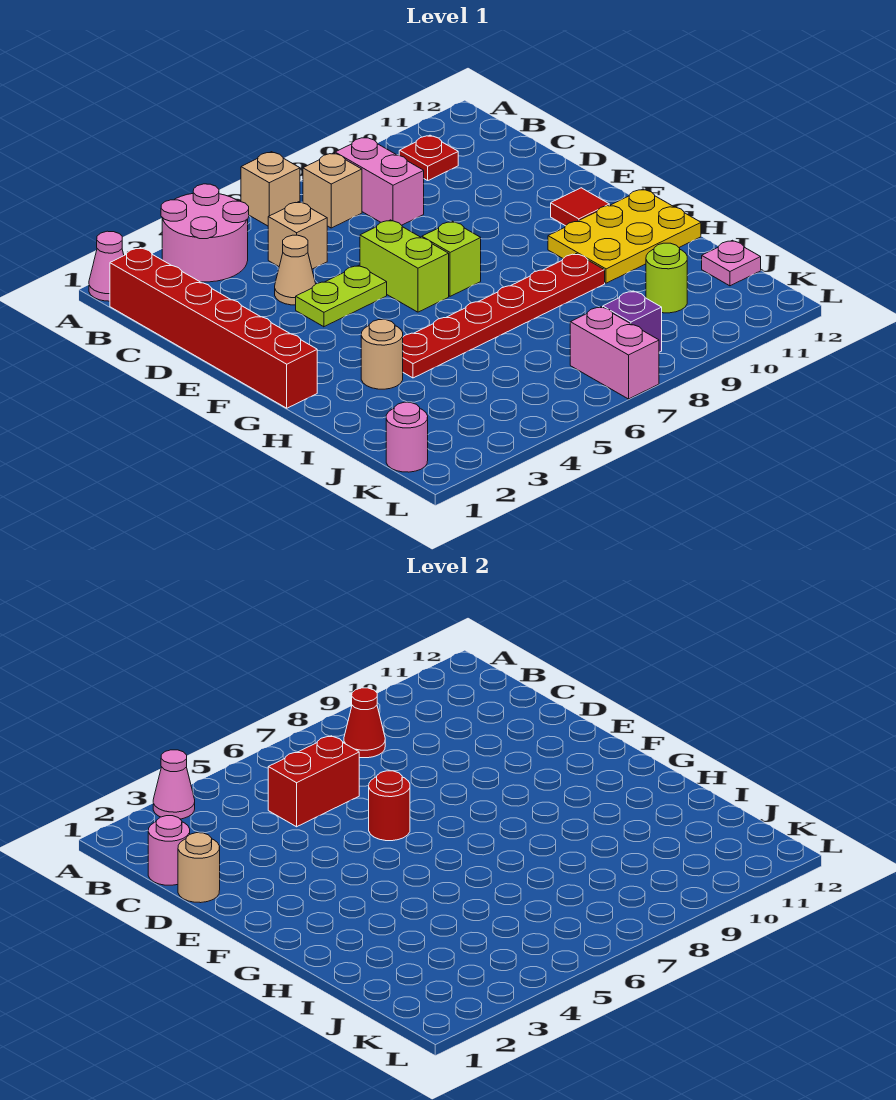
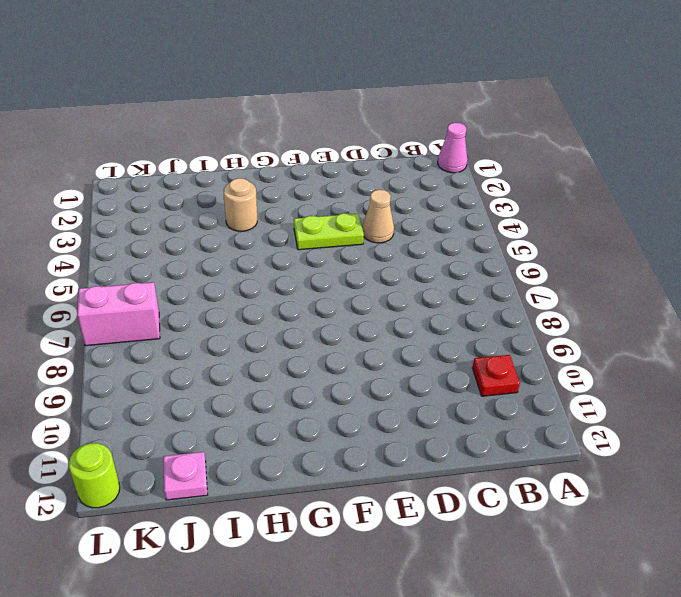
lime 1x2 plate [294,213,364,250] -> lime 1x2 plate turned to [296,266,387,327]
lime 1x1 round brick [69,443,120,508] -> lime 1x1 round brick moved to [646,243,687,313]
none -> pink 2x2 round brick [161,184,249,282]
none -> tan 1x1 brick [241,152,300,226]
none -> red 1x6 brick [110,248,317,408]

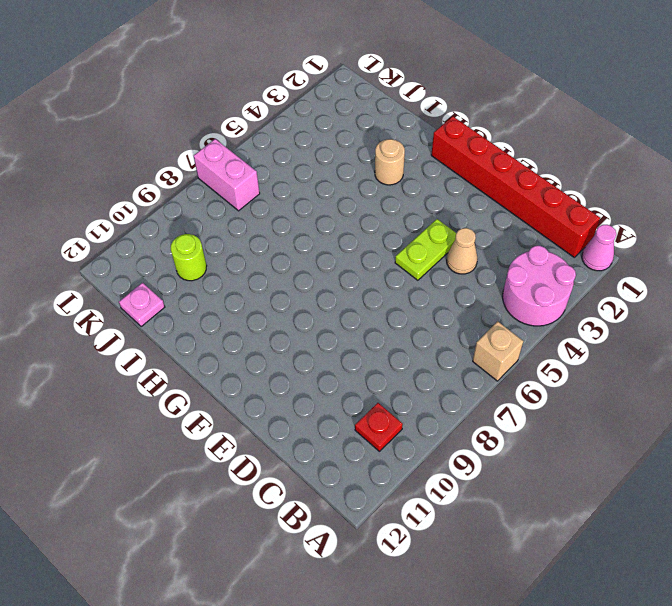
none -> tan 1x1 brick [303,153,362,228]
none -> pink 1x2 brick [335,137,424,225]
none -> tan 1x1 brick [268,202,327,269]

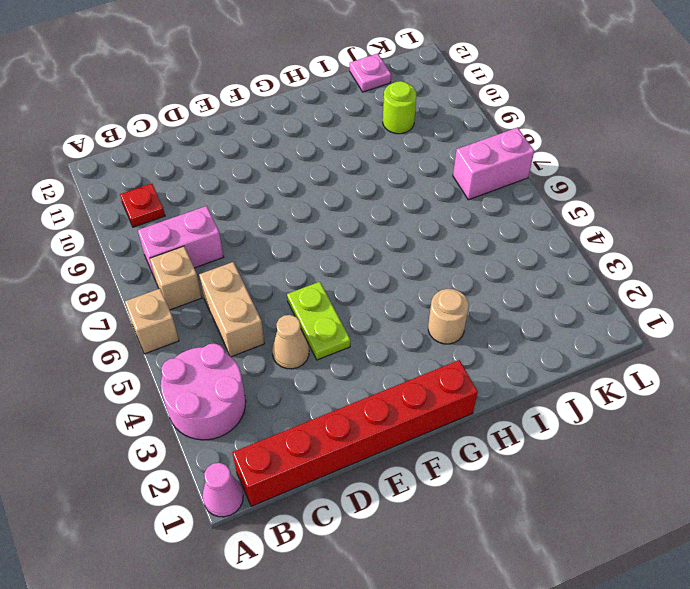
tan 1x2 brick [199,262,264,357] -> tan 1x1 brick [268,202,327,269]
none -> lime 1x2 brick [360,220,449,312]
none -> lime 1x1 brick [422,221,481,296]
none -> red 1x1 tile [551,188,609,226]

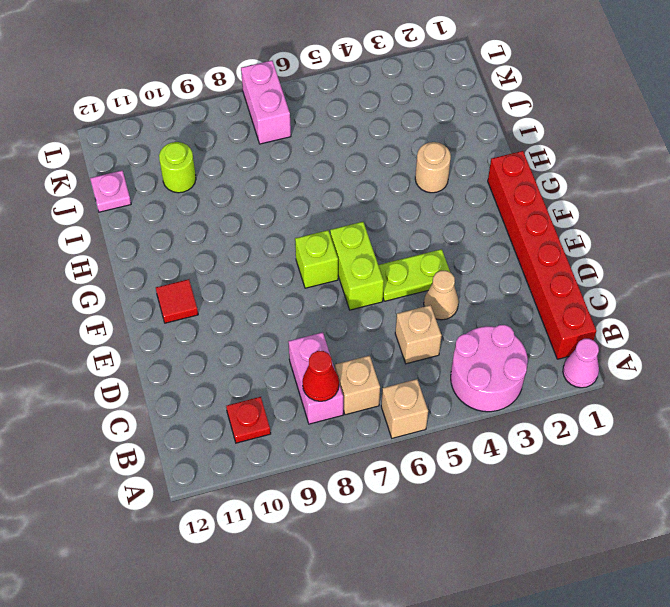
none -> yellow 2x3 plate [548,189,701,283]
none -> red 1x6 plate [403,254,605,378]
none -> pink 1x1 round brick [386,402,428,472]

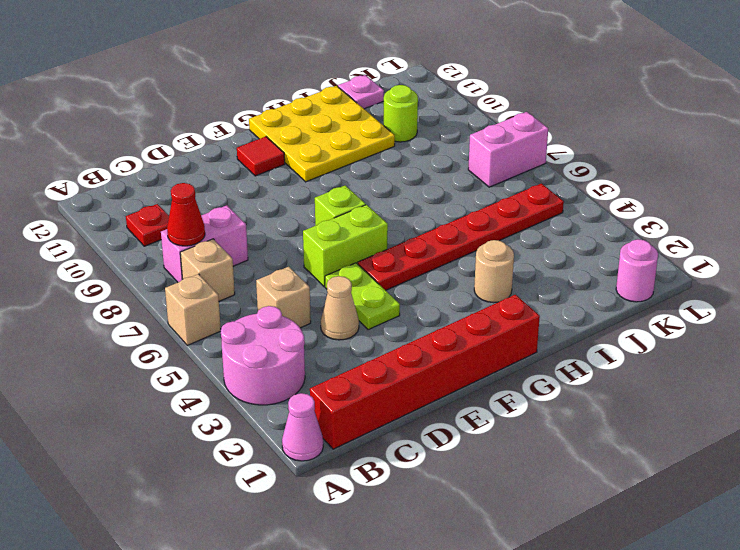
red 1x6 plate [358,184,564,290] -> red 1x6 plate turned to [403,254,605,378]
yellow 3x3 plate [249,86,395,182] -> yellow 2x3 plate [548,189,701,283]
none -> purple 1x1 brick [603,291,662,352]
none -> pink 1x1 cone [153,750,195,819]
none -> pink 1x1 round brick [148,816,190,885]

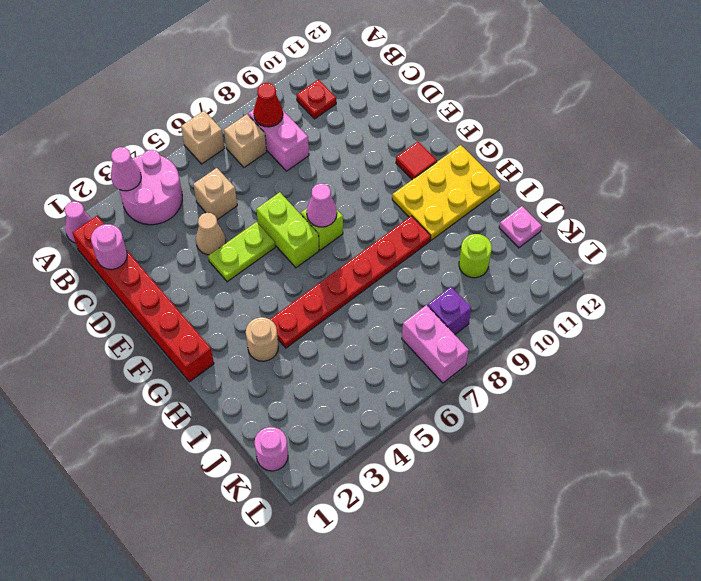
pink 1x1 cone [307,184,337,227] -> none
none -> red 1x2 brick [268,736,359,827]
none -> tan 1x1 round brick [178,833,220,903]
none -> red 1x1 round brick [369,771,410,841]

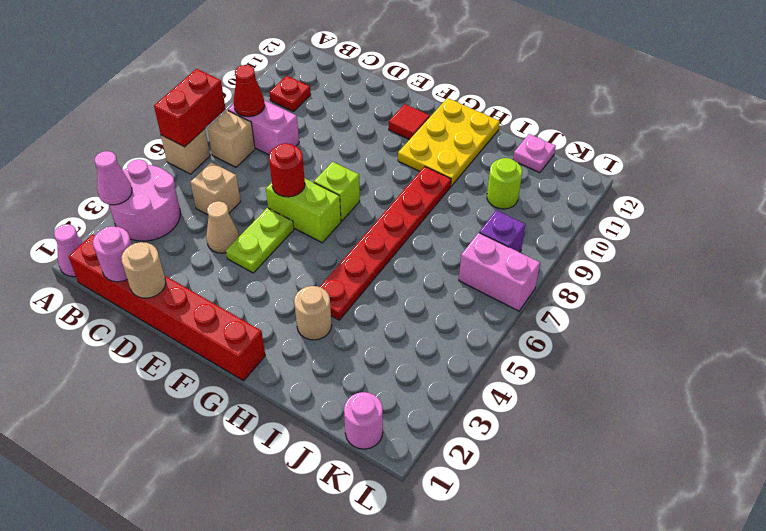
red 1x2 brick [154,69,226,147] -> red 1x2 brick moved to [268,736,359,827]

